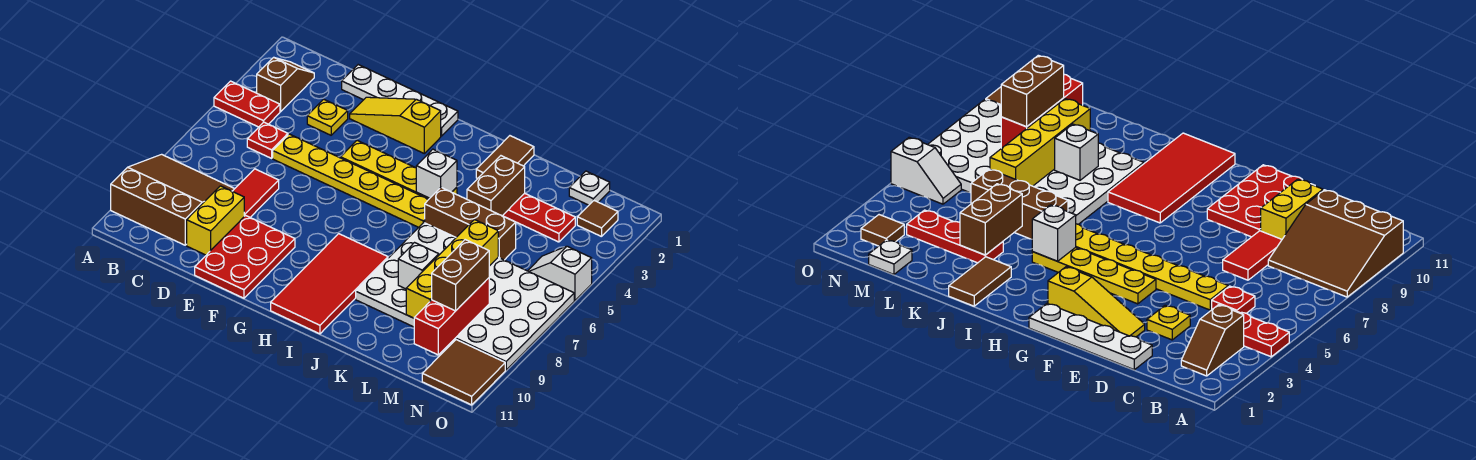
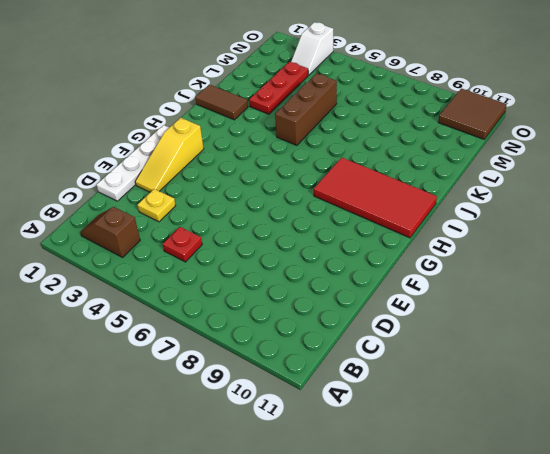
white 1x2 slope [291,22,333,75] -> white 1x2 slope moved to [528,246,592,300]
none -> red 1x2 plate [214,81,280,127]
none -> brown 3x3 slope [111,154,234,245]
none -> yellow 1x6 plate [273,134,429,227]

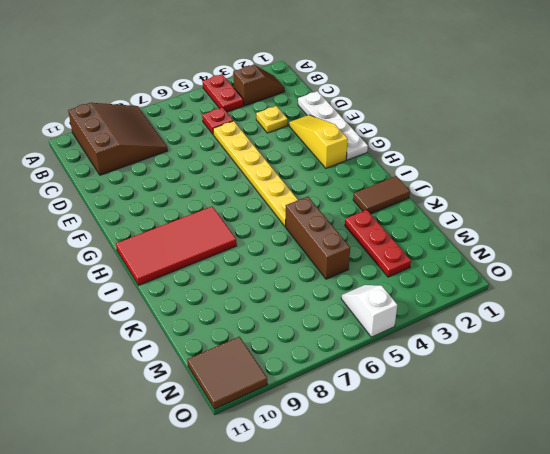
none -> red 1x2 tile [233,169,279,217]
none -> yellow 1x2 brick [187,186,244,255]
none -> red 2x3 plate [195,216,295,298]

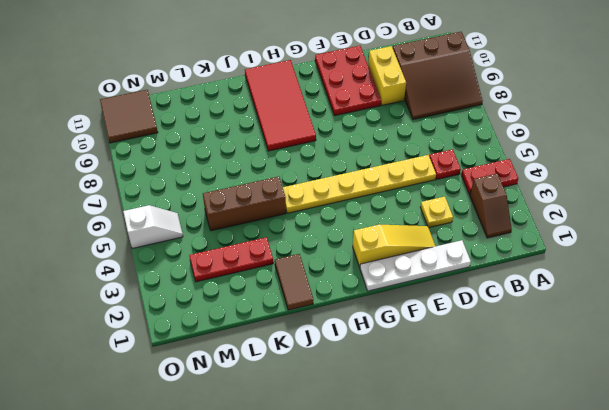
none -> red 1x2 tile [233,169,279,217]
none -> yellow 1x4 plate [341,141,457,199]
none -> white 4x6 plate [356,223,574,370]

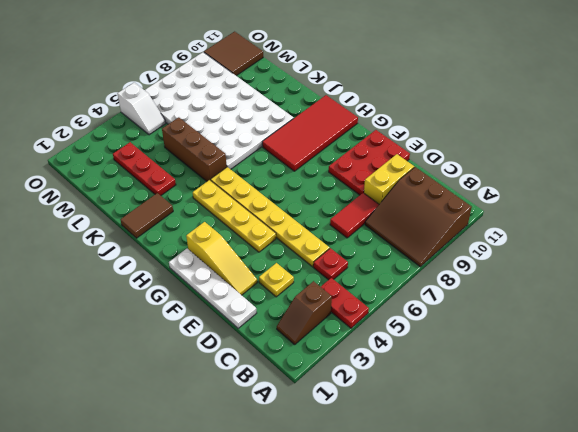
none -> white 1x1 plate [569,171,610,205]
none -> brown 1x1 tile [577,201,618,237]
none -> white 1x1 brick [416,149,457,198]

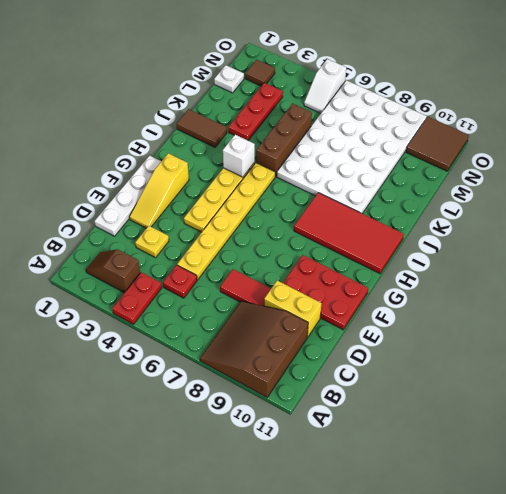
none -> brown 1x2 brick [467,156,525,216]
none -> white 1x1 brick [398,243,439,289]
none -> yellow 1x4 brick [406,220,498,318]

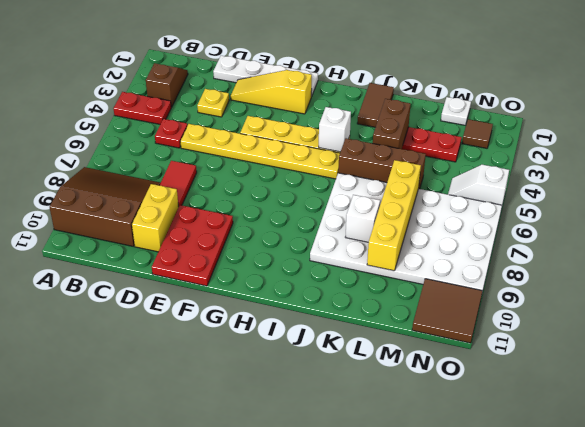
none -> red 2x4 tile [271,234,388,334]
none -> red 1x3 brick [414,278,489,355]
none -> brown 1x2 brick [432,240,489,311]

